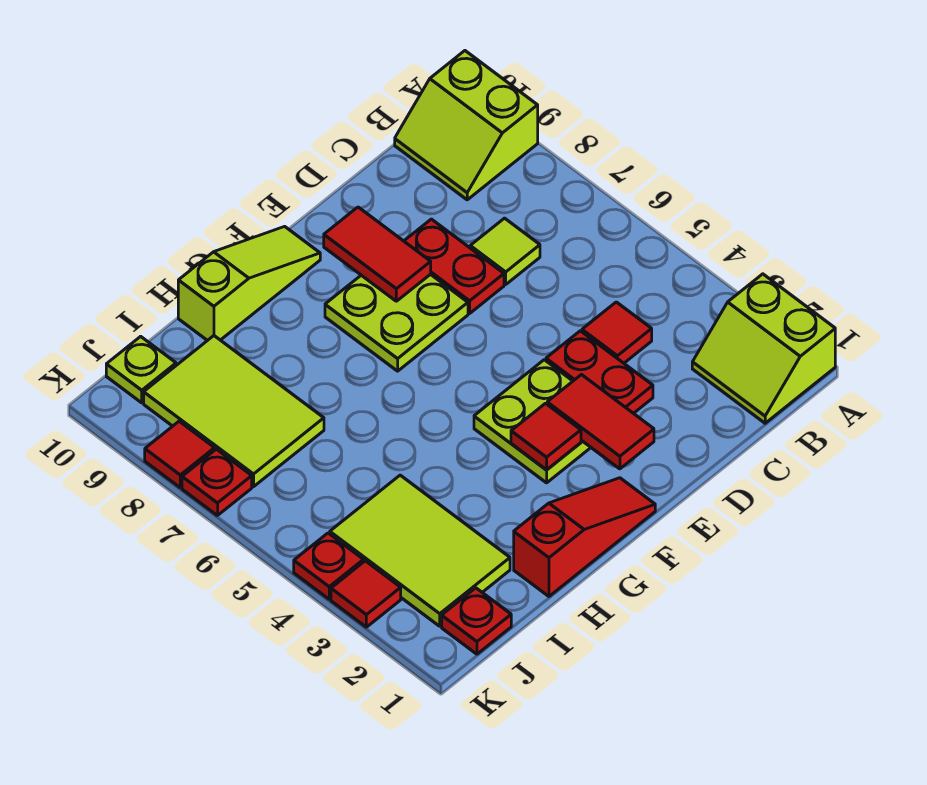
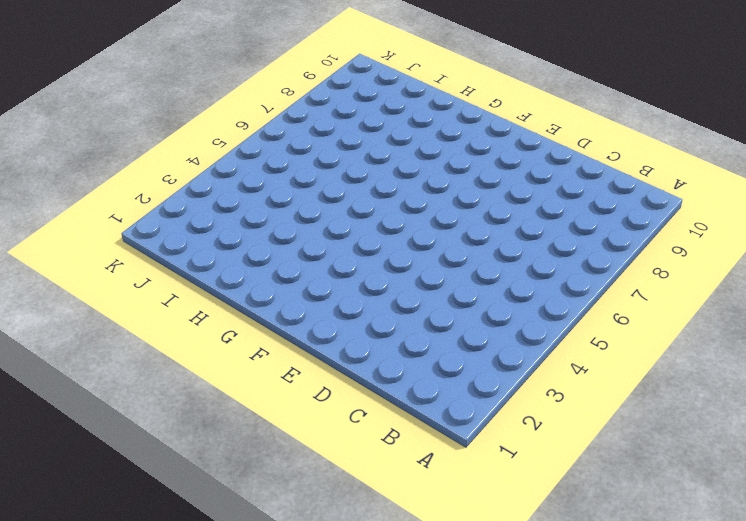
none -> lime 2x2 slope [692,274,835,423]
none -> lime 2x2 slope [395,51,538,200]
none -> red 1x1 tile [582,302,652,363]

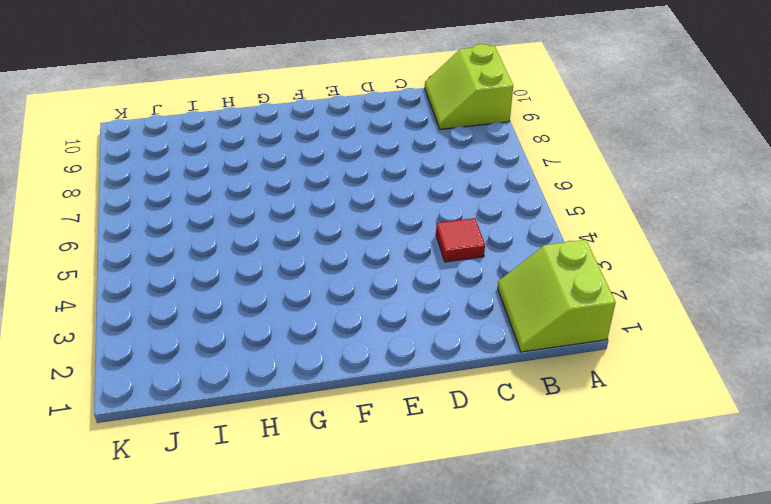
none -> lime 1x1 tile [470,218,540,284]
none -> red 1x2 plate [546,331,653,413]
none -> red 1x2 plate [404,219,504,313]

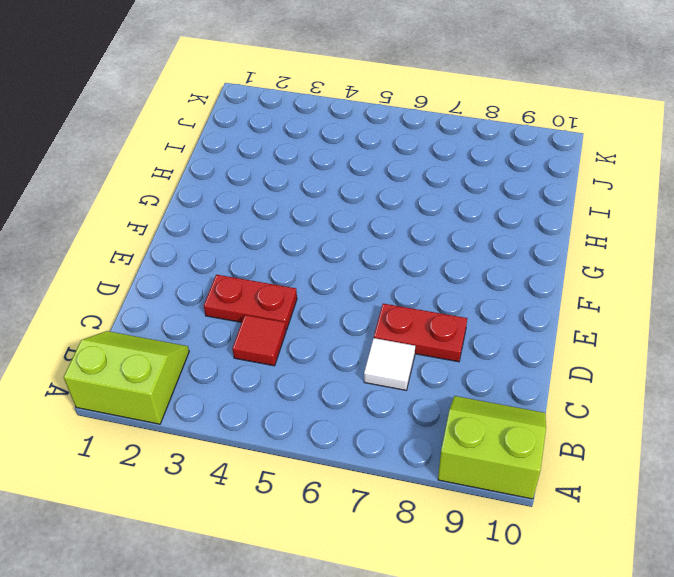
white 1x1 tile [364,338,415,390] -> lime 1x1 tile [470,218,540,284]
none -> lime 2x2 plate [474,360,591,483]
none -> lime 2x2 plate [325,274,468,371]
none -> red 1x3 slope [514,478,655,596]

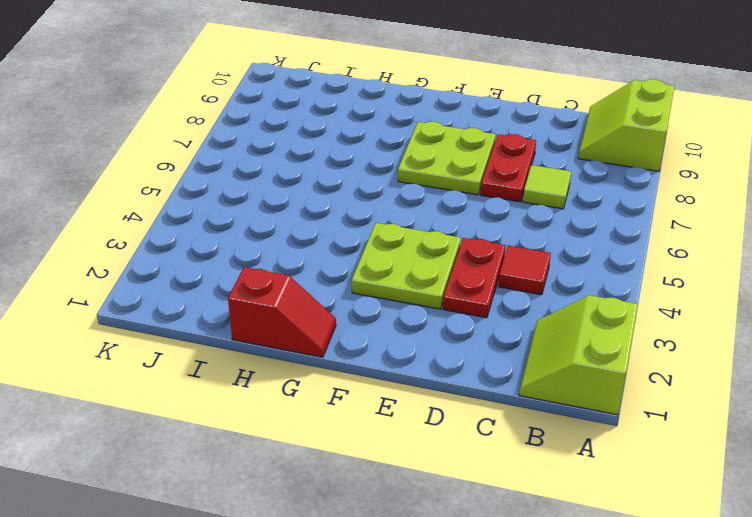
red 1x2 slope [228,267,336,357] -> red 1x3 slope [514,478,655,596]
none -> lime 1x3 slope [178,226,320,341]
none -> lime 2x3 tile [330,475,510,626]
none -> lime 2x3 tile [144,336,324,487]

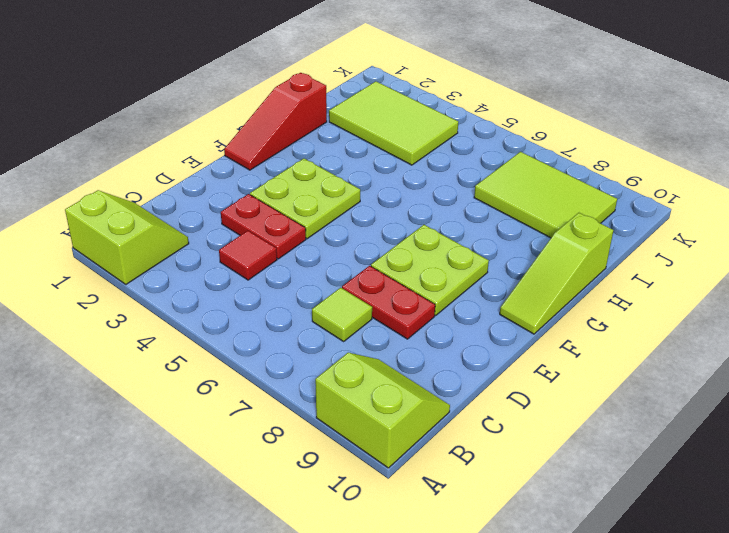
none -> red 1x1 plate [442,588,511,654]
none -> lime 1x1 plate [106,336,176,403]
none -> red 1x1 tile [331,561,401,627]

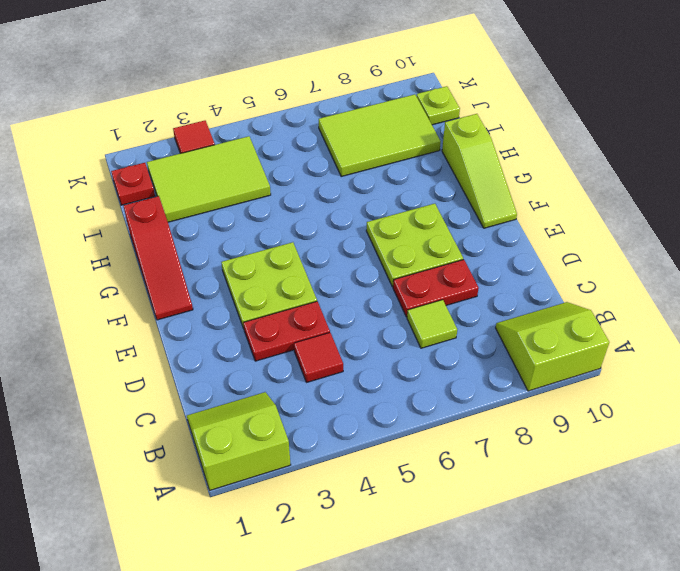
none -> red 1x1 plate [294,533,364,599]
none -> red 1x1 plate [182,449,252,516]
none -> red 1x1 tile [145,421,215,487]

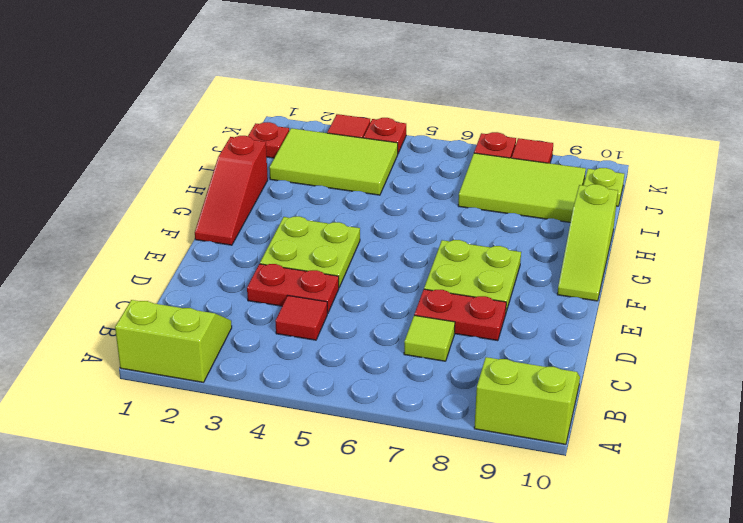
none -> red 1x2 tile [547,375,654,469]
none -> red 1x2 tile [324,207,431,301]
none -> red 1x1 tile [511,403,581,470]

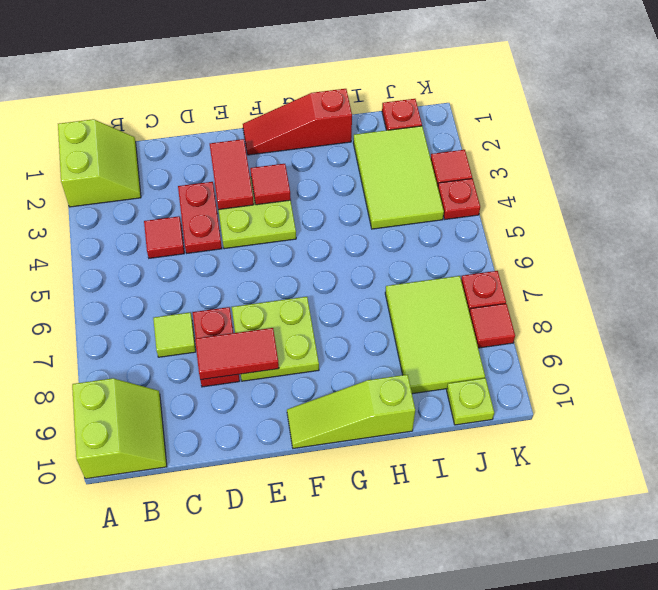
red 1x2 tile [195,328,279,380] -> red 1x2 tile turned to [324,207,431,301]

